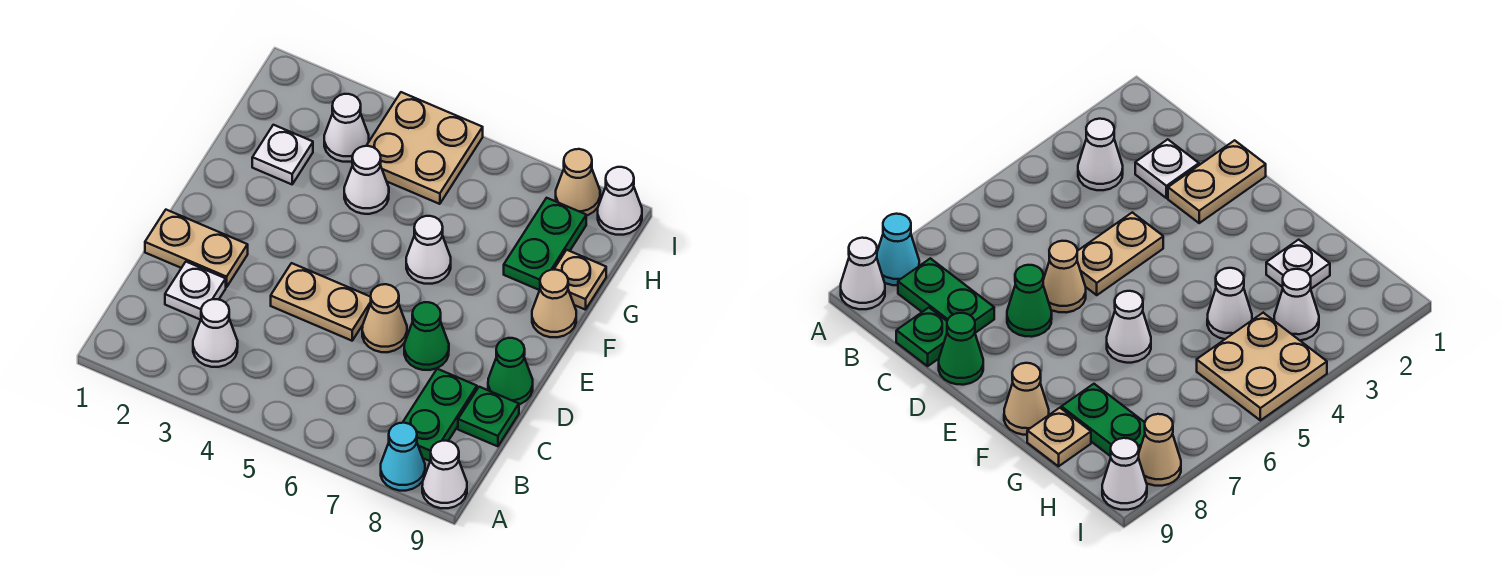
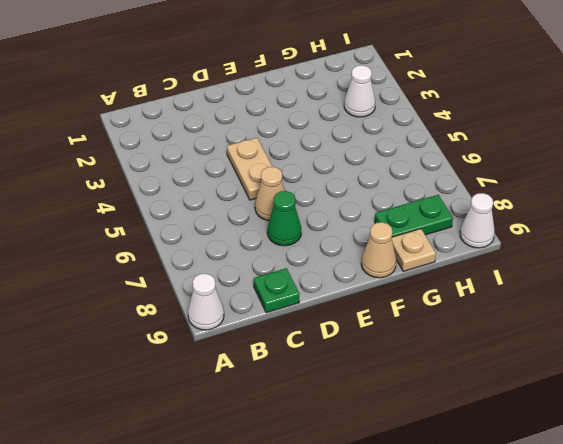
none -> cyan 1x1 cone [381,423,425,491]
none -> white 1x1 cone [193,299,238,367]
none -> green 1x2 plate [403,369,477,461]

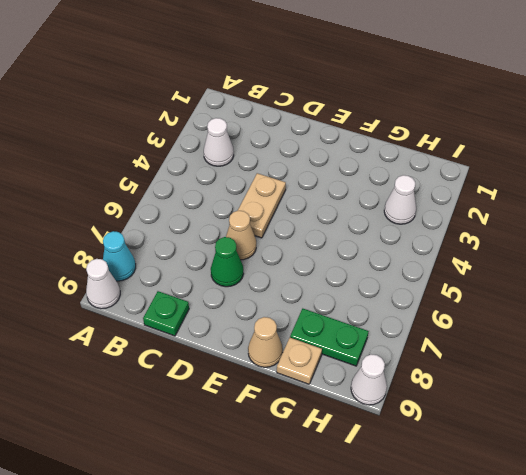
none -> green 1x2 plate [403,369,477,461]
none -> white 1x1 plate [165,262,226,320]
none -> tan 1x2 plate [145,210,248,287]

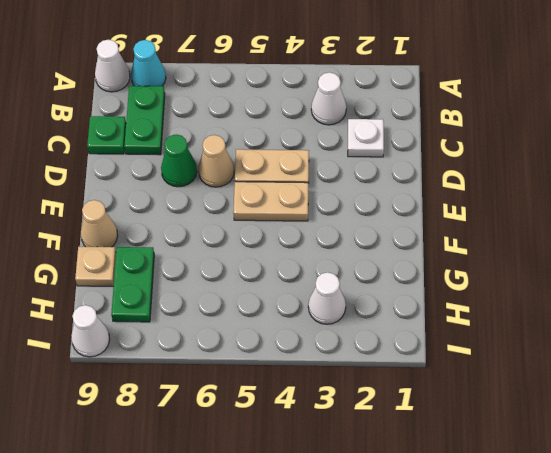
tan 1x2 plate [233,182,308,221] -> tan 1x2 plate moved to [145,210,248,287]
none -> green 1x1 cone [488,338,533,404]
none -> white 1x1 cone [406,216,451,284]
none -> white 1x1 plate [252,125,313,184]

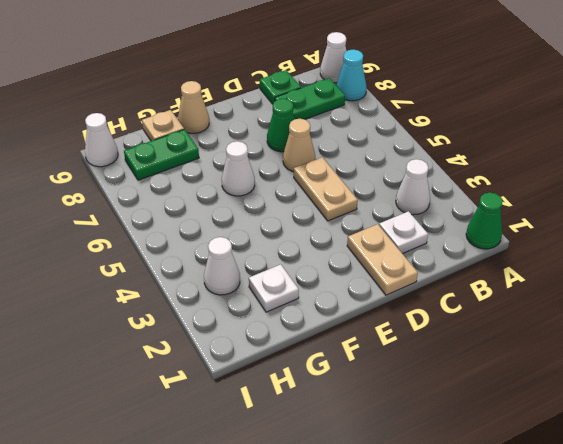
green 1x1 cone [466,193,503,249] -> green 1x1 cone moved to [488,338,533,404]
none -> white 1x1 cone [344,146,389,214]
none -> tan 2x2 plate [367,92,483,204]
none -> tan 1x1 cone [556,149,600,216]

